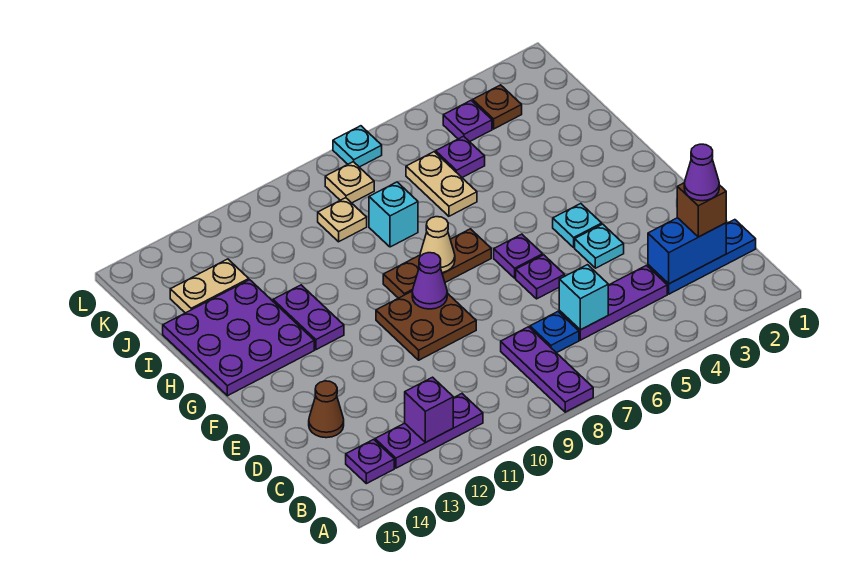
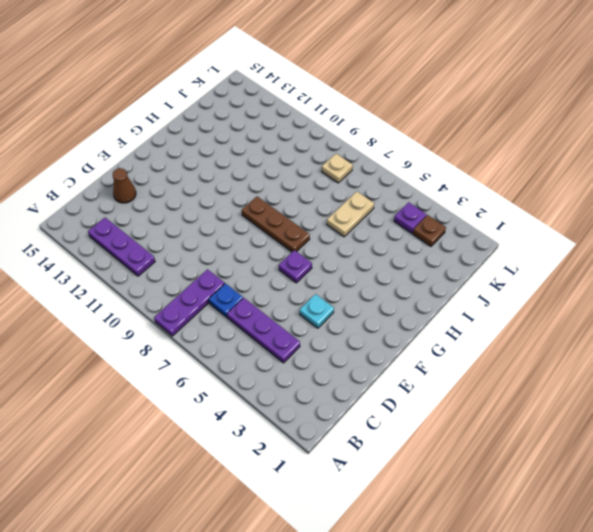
none -> purple 1x1 plate [346,440,394,484]
none -> blue 1x3 plate [648,220,756,294]
none -> purple 1x1 plate [516,255,565,299]
none -> brown 2x2 plate [376,291,476,360]

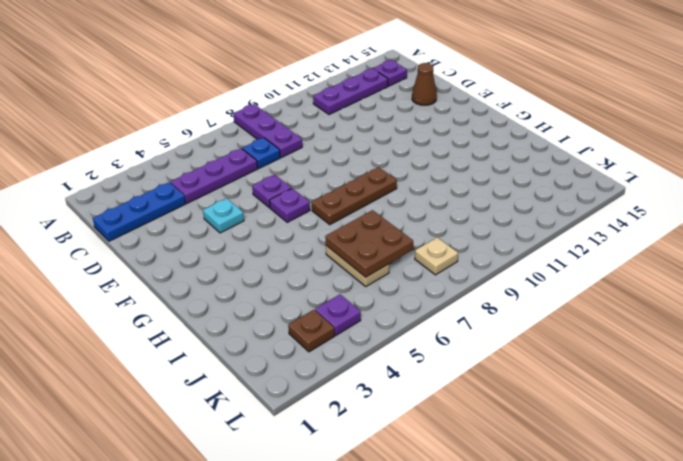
brown 2x2 plate [325,210,413,277] -> brown 2x2 plate moved to [376,291,476,360]
none -> cyan 1x1 plate [553,204,602,247]
none -> purple 1x2 plate [273,285,344,350]
none -> purple 3x3 plate [163,280,314,396]
none -> cyan 1x1 brick [369,182,418,247]

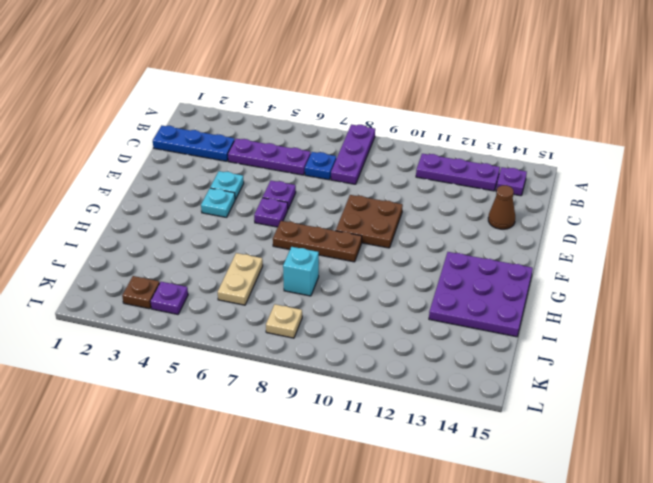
none -> purple 1x2 plate [273,285,344,350]
none -> purple 1x1 plate [436,136,485,177]
none -> tan 1x1 plate [318,198,367,242]
none -> tan 1x2 plate [170,259,249,313]

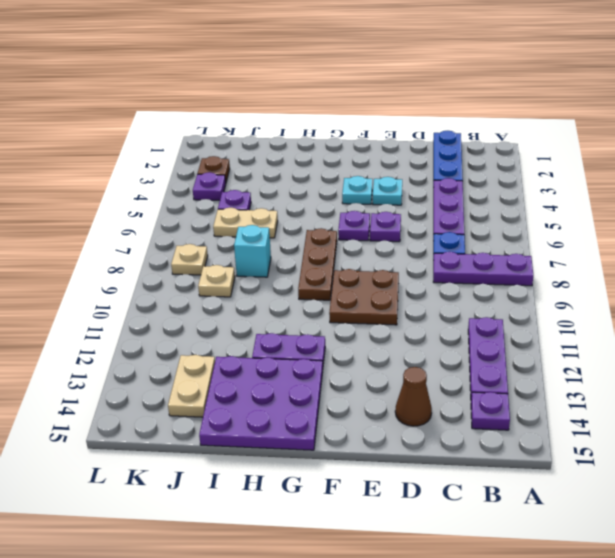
none -> cyan 1x1 plate [333,126,382,167]
none -> purple 1x1 brick [405,377,453,442]
none -> blue 1x2 brick [648,218,726,284]
none -> cyan 1x1 brick [559,265,608,330]

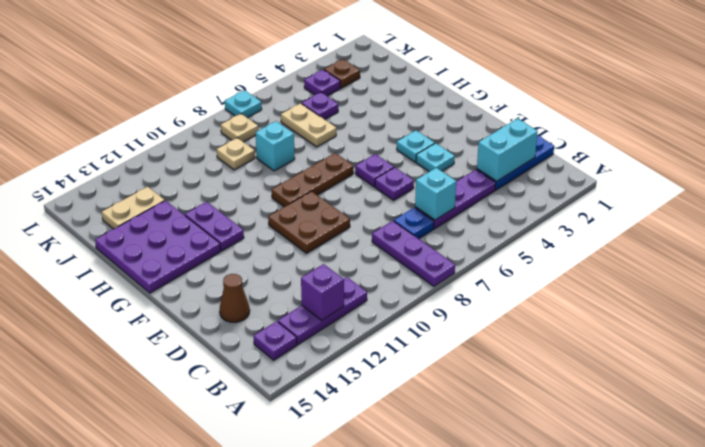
cyan 1x2 brick [477,119,538,181] -> blue 1x2 brick [648,218,726,284]
none -> purple 1x1 cone [412,253,447,309]
none -> tan 1x1 cone [420,217,455,273]
none -> brown 1x1 brick [677,183,726,237]
none -> purple 1x1 cone [684,144,719,201]

